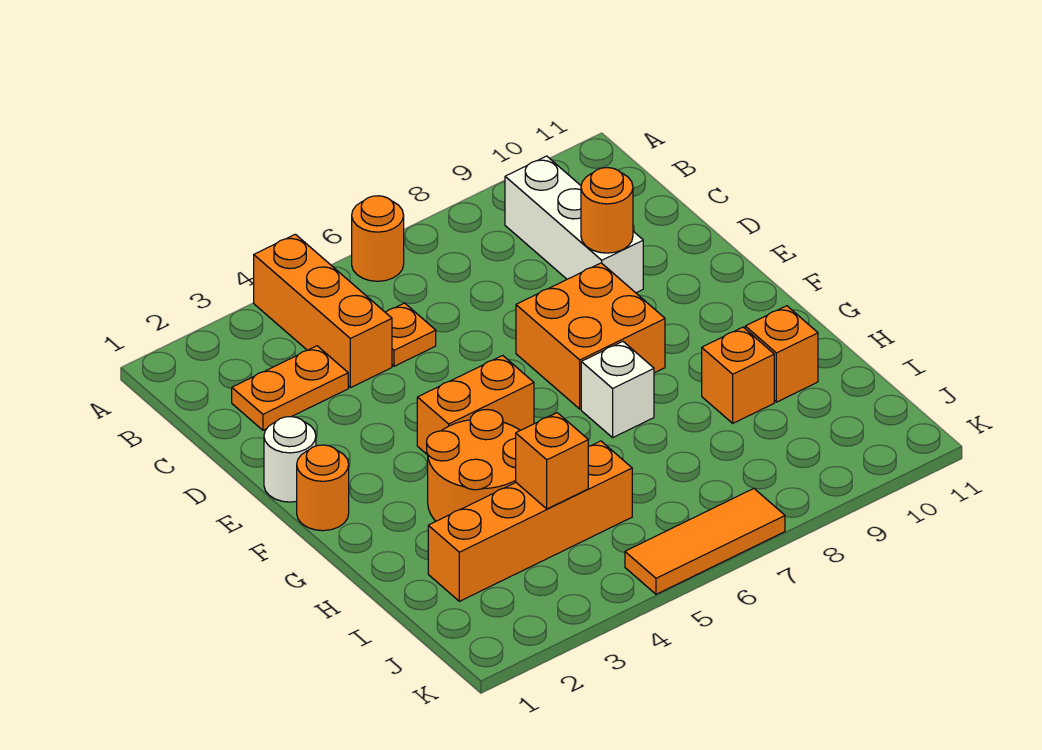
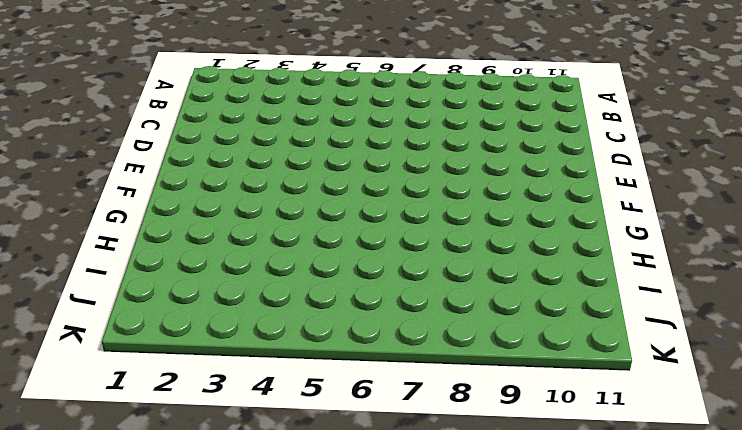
none -> orange 1x3 brick [254,234,392,388]
none -> orange 1x1 round brick [352,196,404,281]
none -> white 1x3 brick [505,156,643,293]

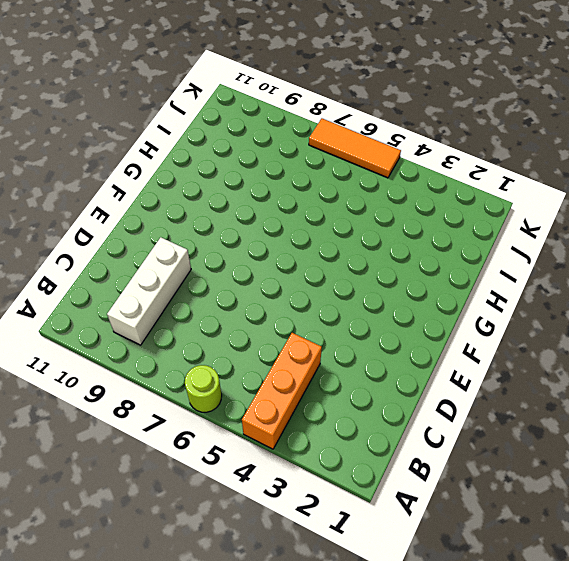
lime 1x1 round brick [185,365,222,412] -> orange 1x1 round brick [352,196,404,281]
none -> orange 1x2 plate [232,346,348,430]
none -> orange 1x1 plate [385,303,436,366]
none -> white 1x1 round brick [264,417,316,502]

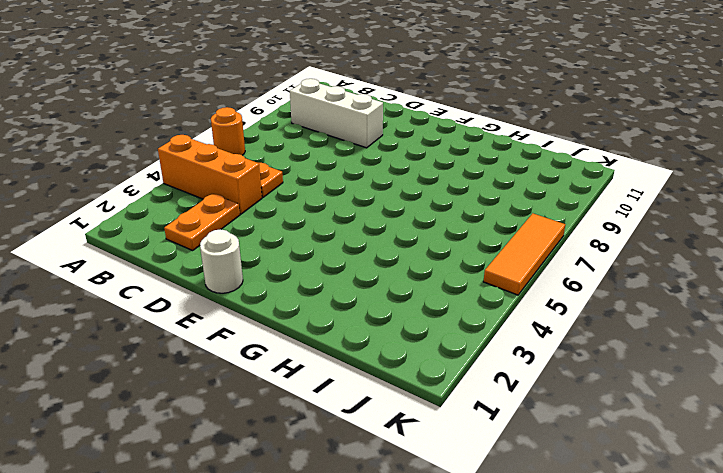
none -> orange 2x2 brick [516,263,665,409]
none -> orange 1x1 round brick [297,445,349,531]
none -> orange 1x2 brick [417,356,534,455]

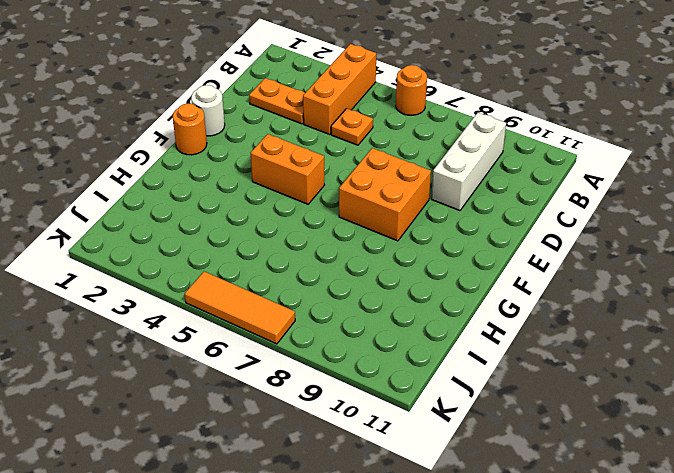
none -> orange 2x2 round brick [427,410,520,521]
none -> white 1x1 brick [581,341,654,438]
none -> orange 1x1 brick [702,327,774,423]

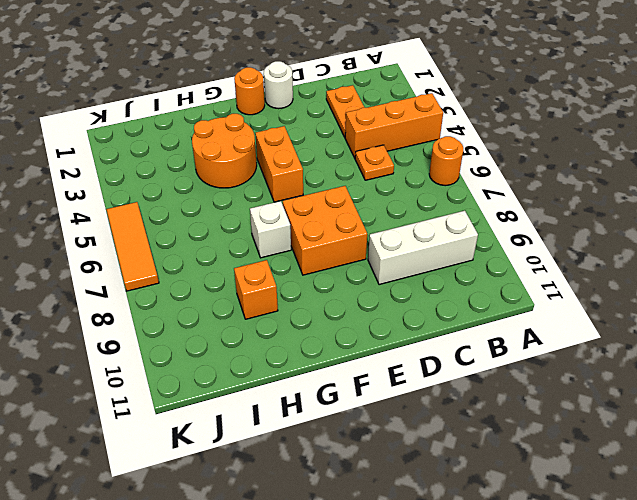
none -> orange 1x1 brick [745,306,818,402]
none -> orange 1x4 brick [428,441,632,601]
none -> orange 1x1 round brick [581,168,633,253]

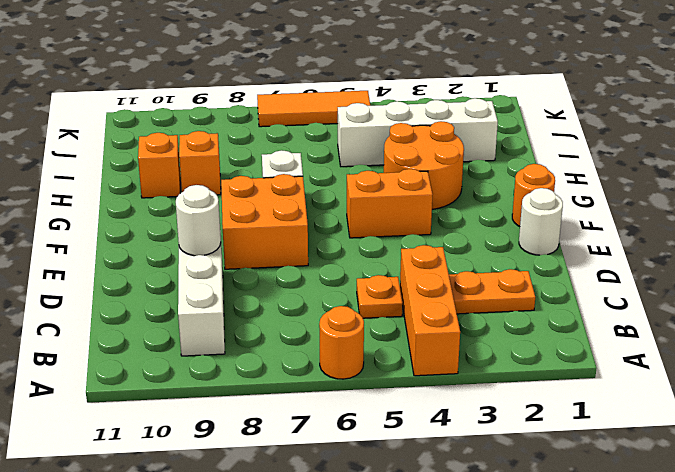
white 1x1 round brick [176,185,221,256] -> orange 1x1 round brick [581,168,633,253]
white 1x4 brick [338,98,498,167] -> orange 1x4 brick [428,441,632,601]
none -> orange 1x1 brick [516,413,588,509]

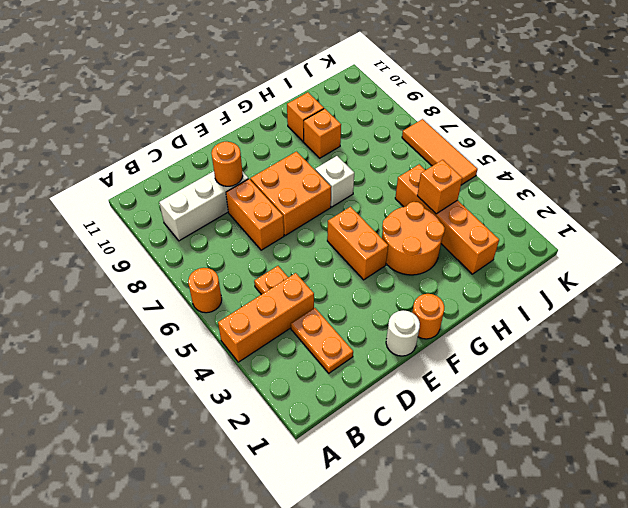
orange 1x2 brick [226,179,284,250] -> none

